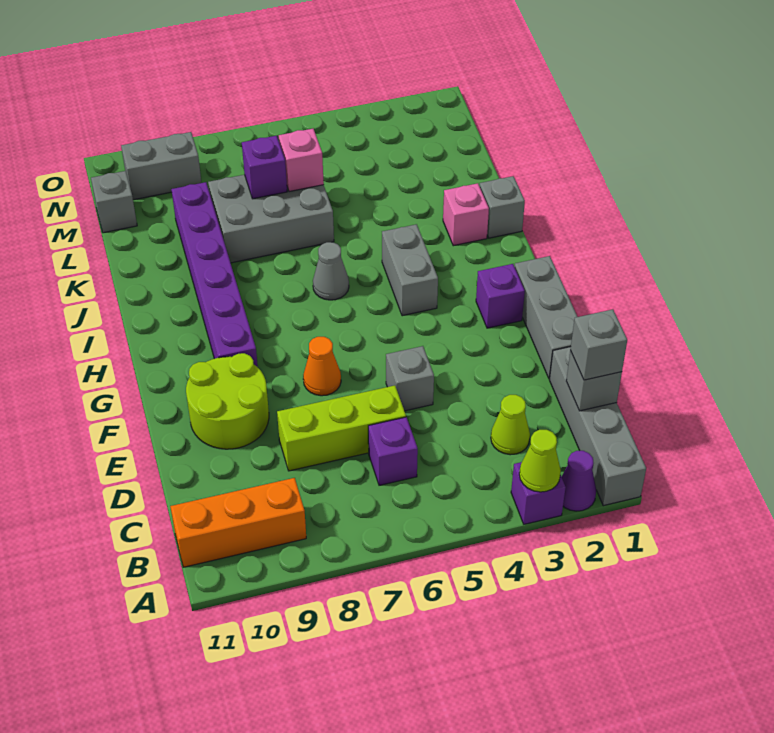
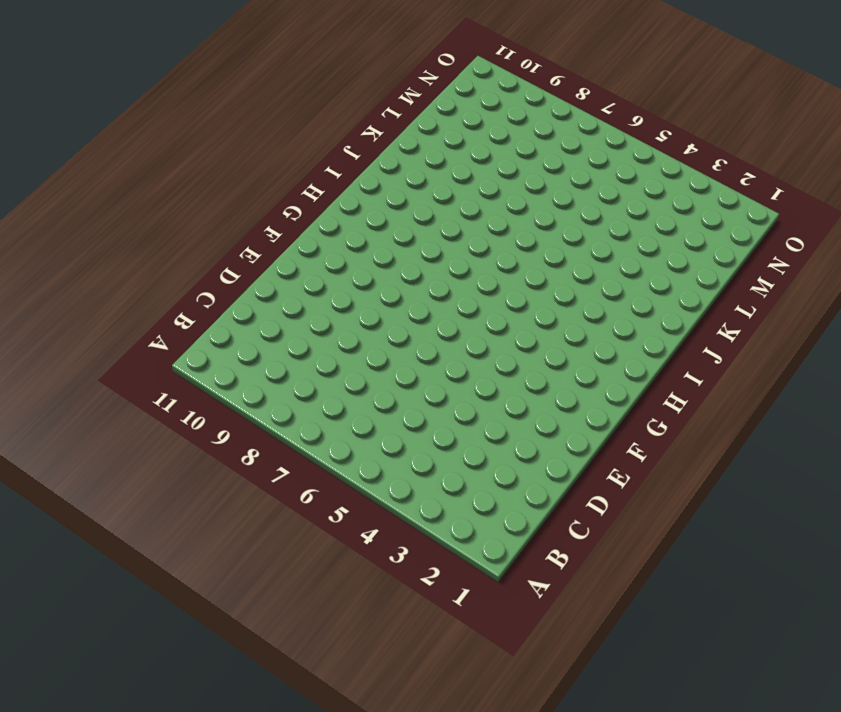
none -> grey 1x4 brick [549,347,646,506]
none -> purple 1x1 cone [561,451,596,511]
none -> purple 1x1 brick [511,462,566,524]

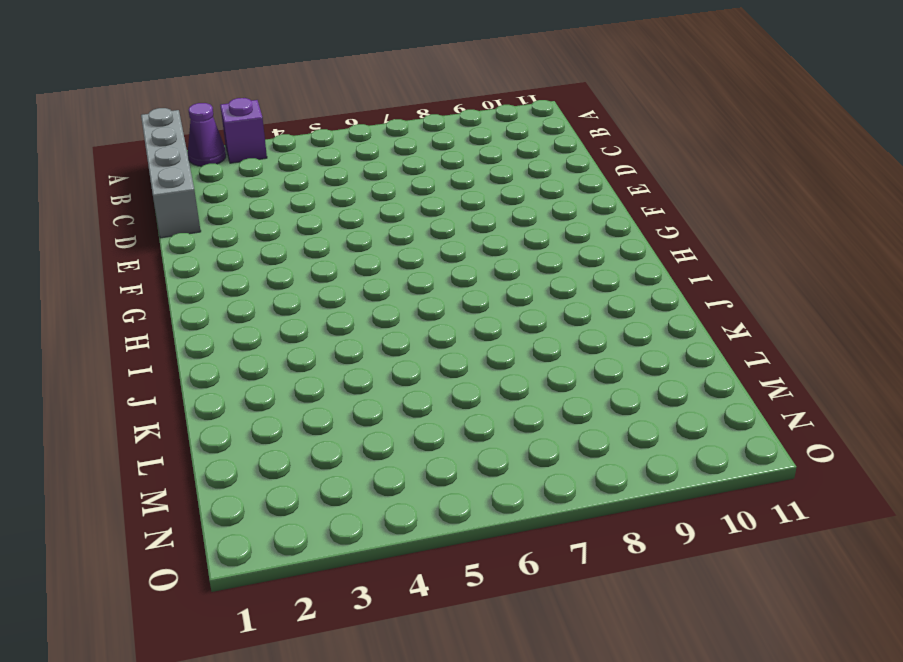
none -> orange 1x3 brick [170,478,306,567]
none -> lime 1x1 cone [491,395,530,455]
none -> purple 1x1 brick [368,417,418,485]

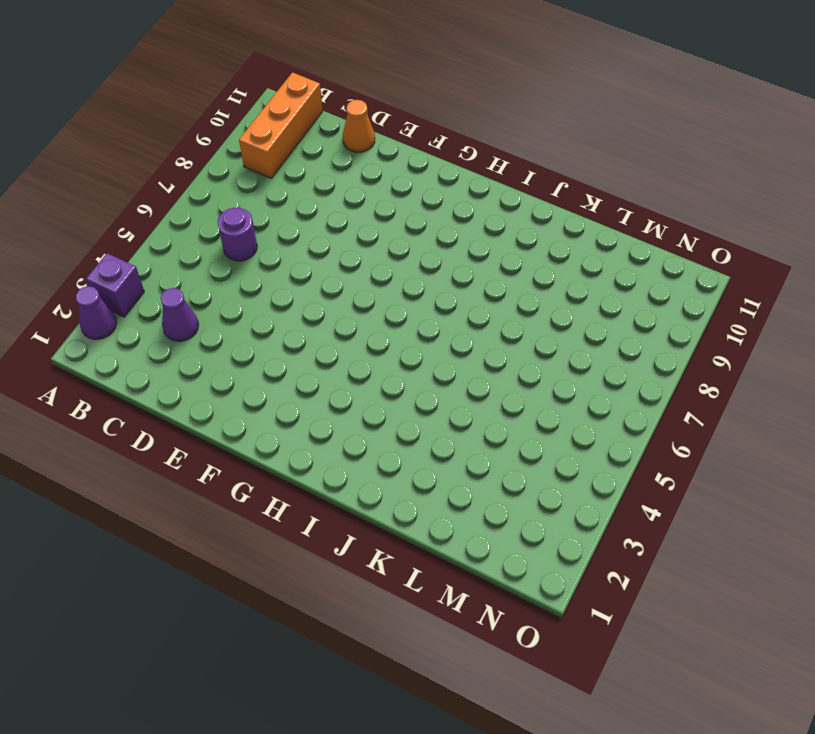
purple 1x1 cone [161,288,199,341] -> lime 1x1 cone [491,395,530,455]
purple 1x1 round brick [218,208,257,261] -> purple 1x1 brick [368,417,418,485]
orange 1x1 cone [343,100,375,152] -> orange 1x1 cone moved to [303,337,341,396]
none -> grey 1x4 brick [549,347,646,506]
none -> lime 1x3 brick [277,385,406,471]
none -> grey 1x3 brick [515,256,577,379]

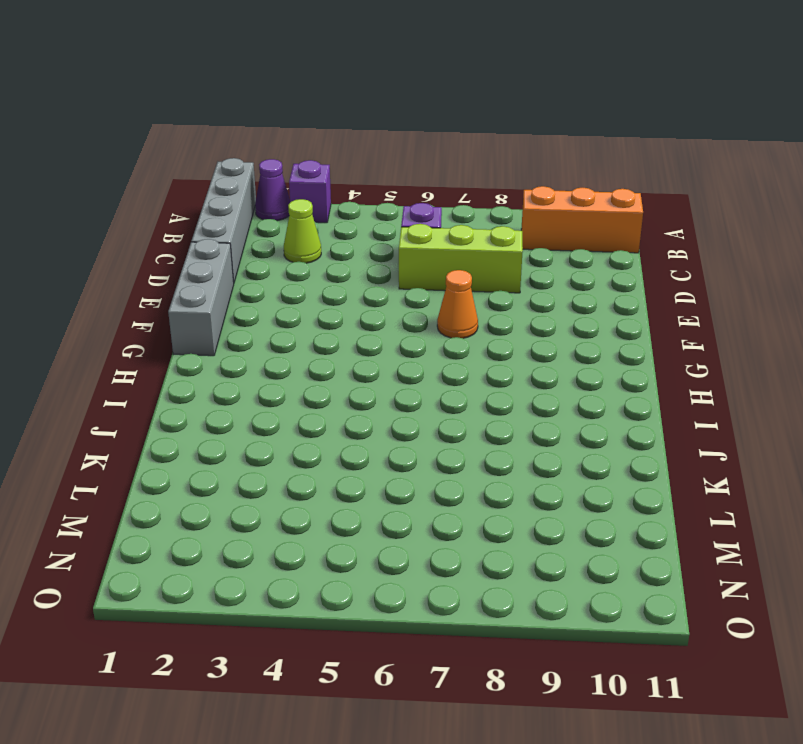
none -> grey 1x1 brick [386,346,434,411]
none -> lime 2x2 round brick [186,353,269,449]
none -> purple 1x1 brick [476,264,525,328]

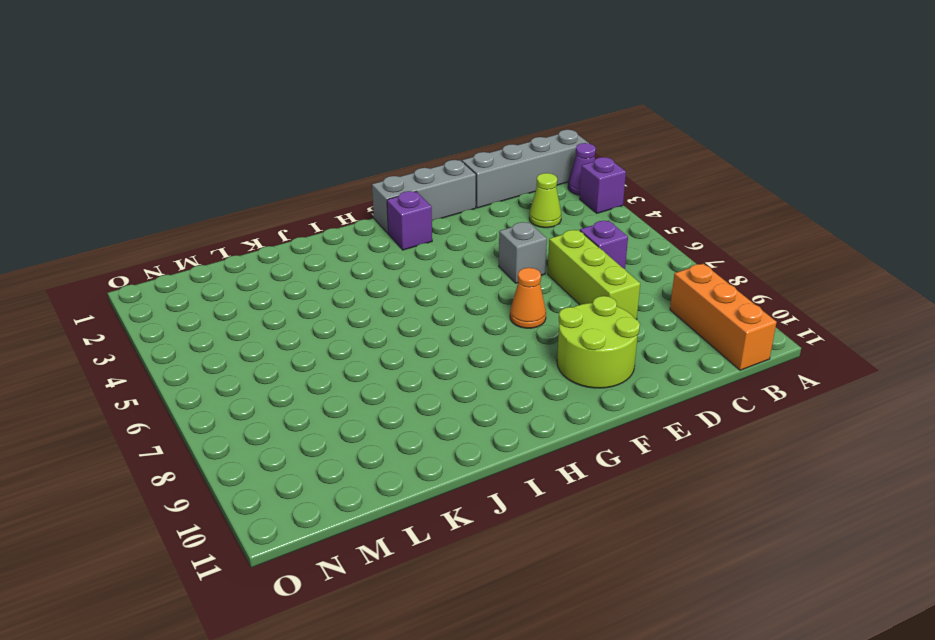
none -> purple 1x6 brick [171,182,258,367]
none -> grey 1x2 brick [382,224,438,316]
none -> grey 1x1 cone [313,242,349,300]

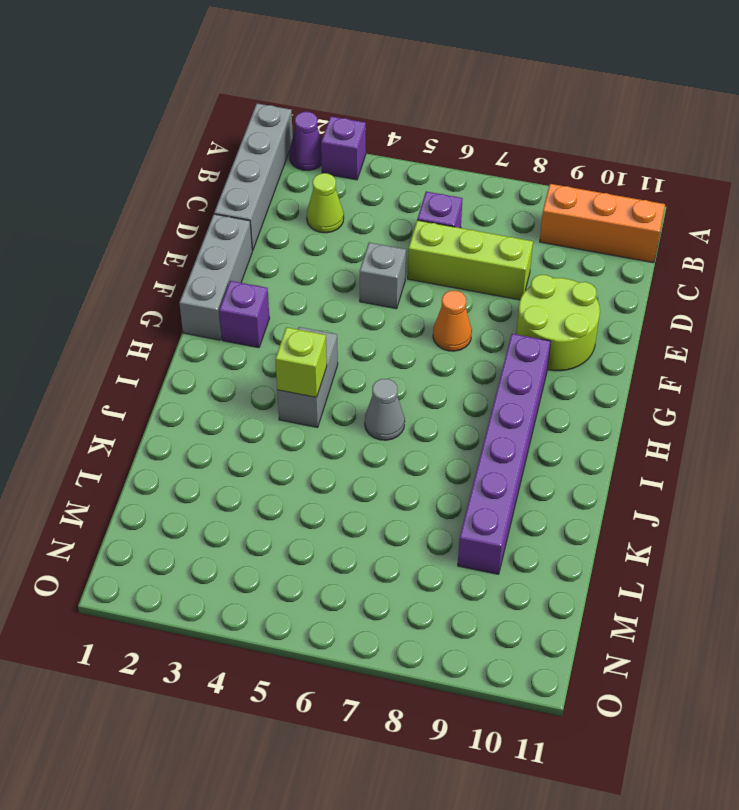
lime 1x1 brick [275,327,327,397] -> none
none -> grey 1x1 brick [480,176,525,238]
none -> pink 1x1 brick [443,183,489,246]
none -> grey 2x3 brick [208,175,334,263]

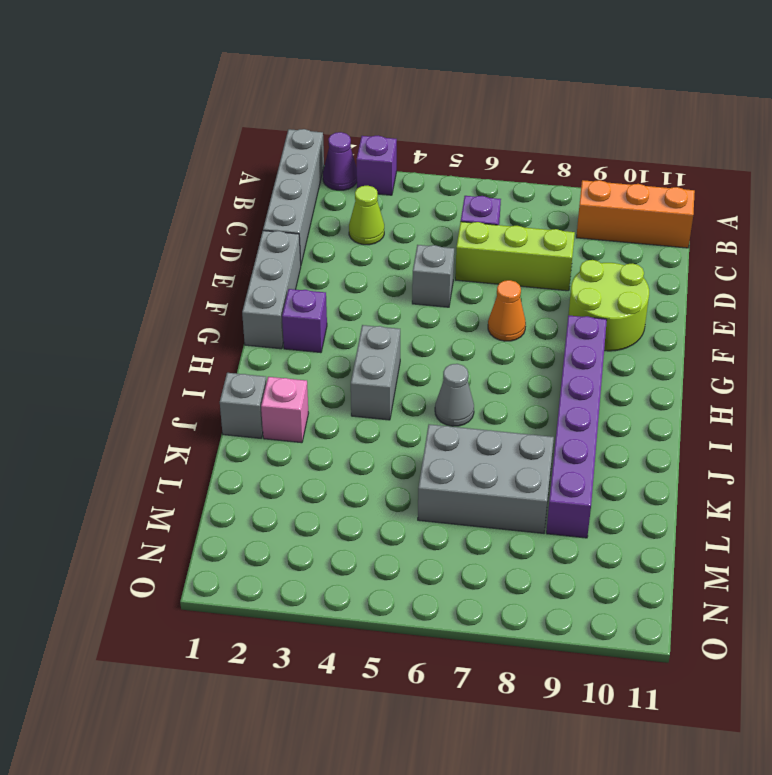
none -> grey 1x1 brick [91,171,137,233]
none -> grey 1x2 brick [121,132,202,200]
none -> lime 1x1 cone [519,430,561,492]

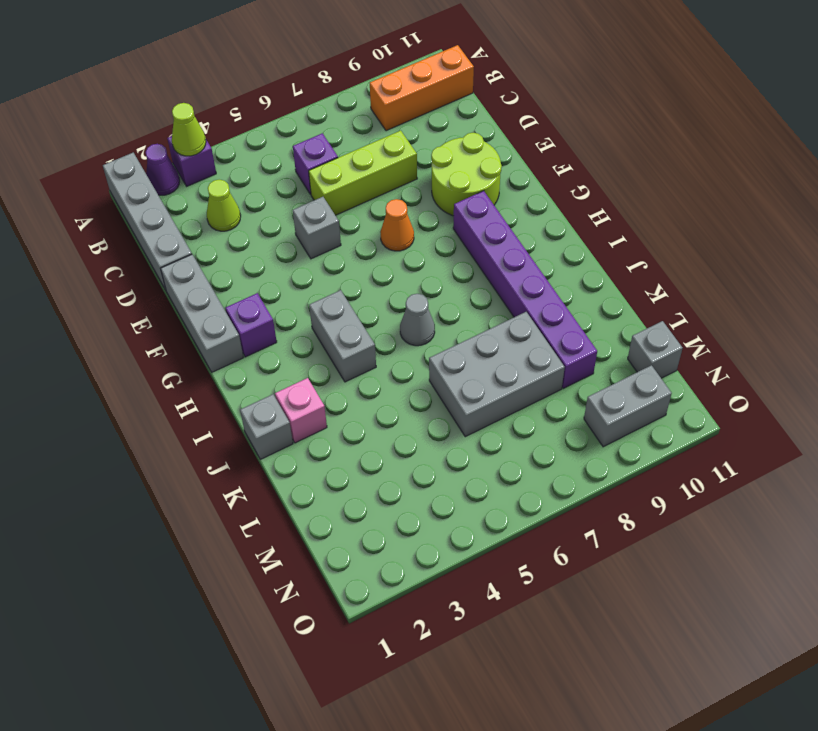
none -> grey 1x1 brick [566,351,622,411]
none -> pink 1x1 brick [279,128,324,192]
none -> purple 1x1 brick [242,136,287,199]

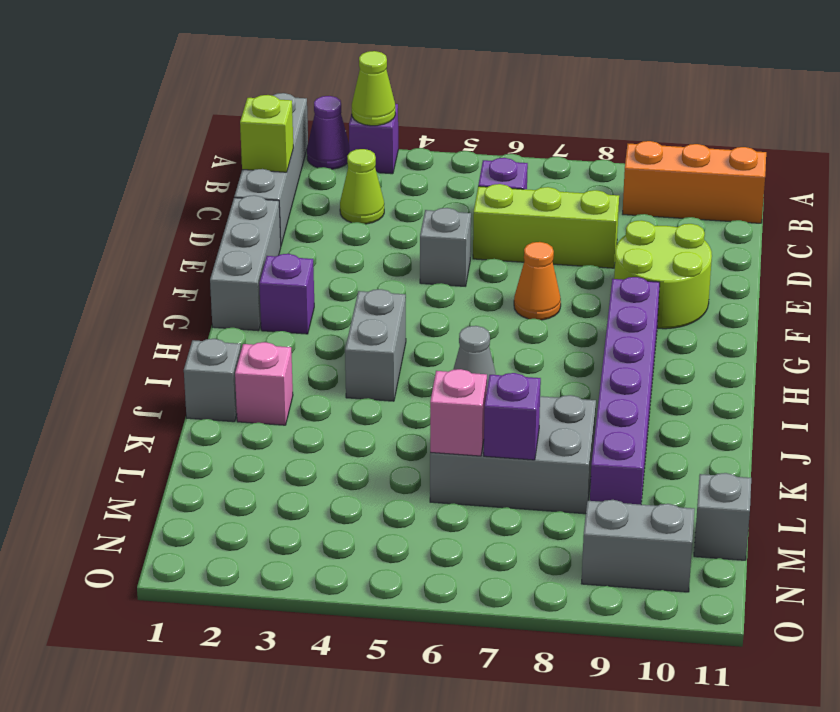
lime 1x1 brick [240,95,293,172] -> grey 1x1 brick [566,351,622,411]
none -> grey 1x1 brick [570,309,627,380]

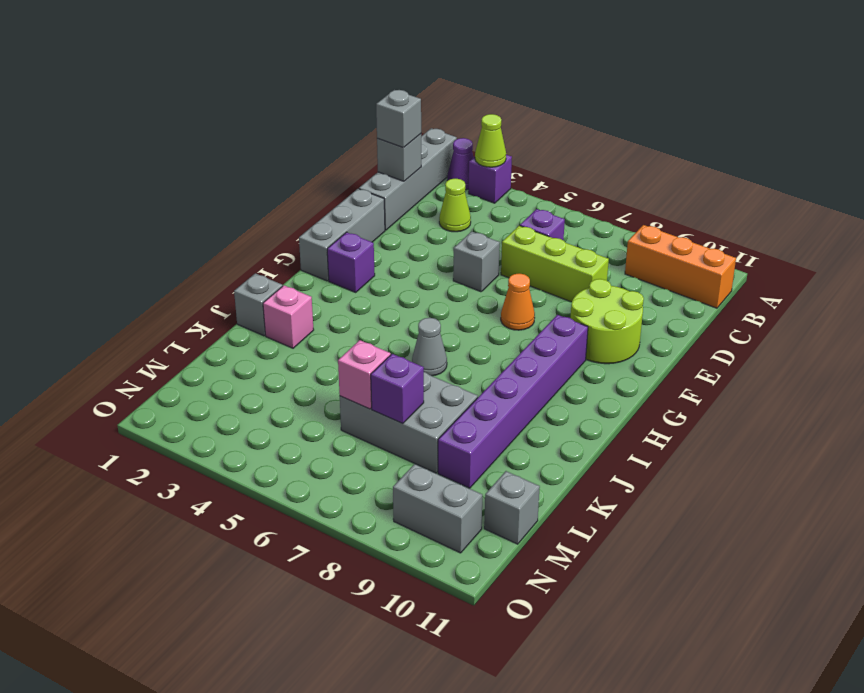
none -> grey 1x2 brick [382,224,438,316]

